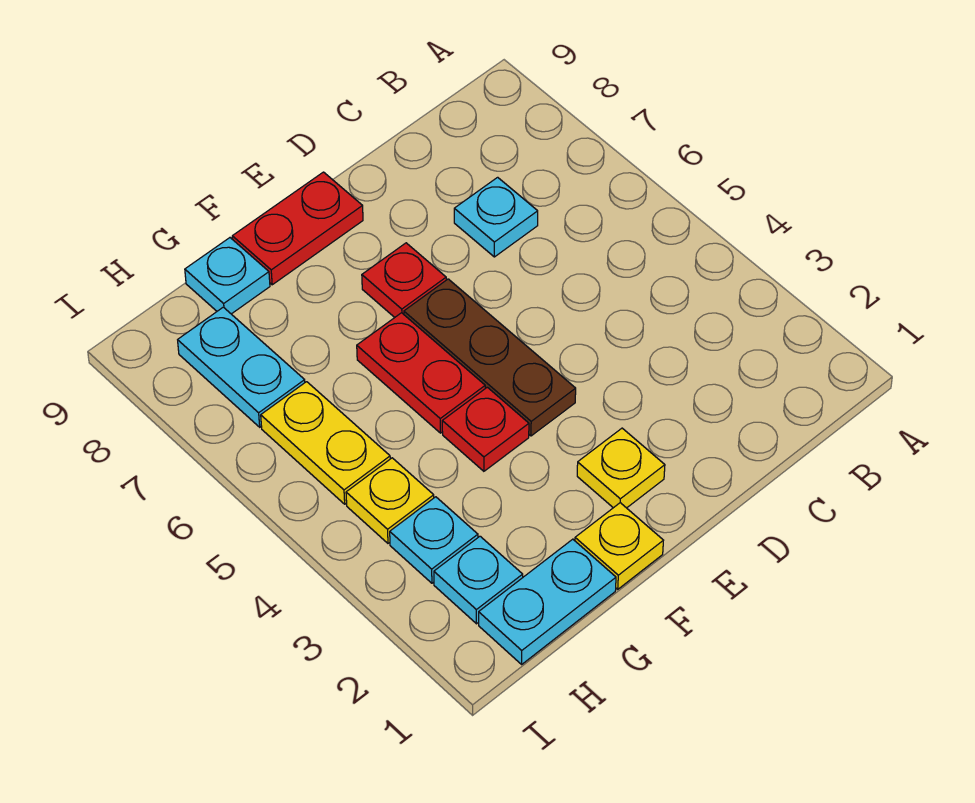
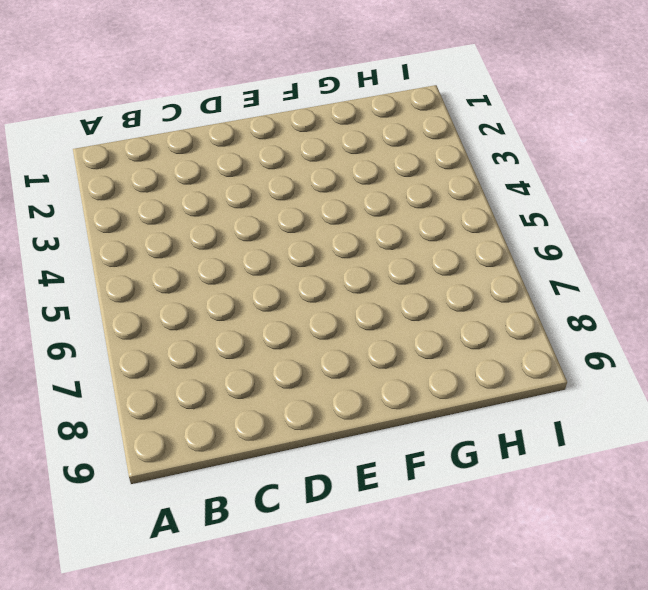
none -> cyan 1x1 plate [454,177,538,257]
none -> yellow 1x1 plate [577,428,665,508]
none -> brown 1x3 plate [404,279,576,436]

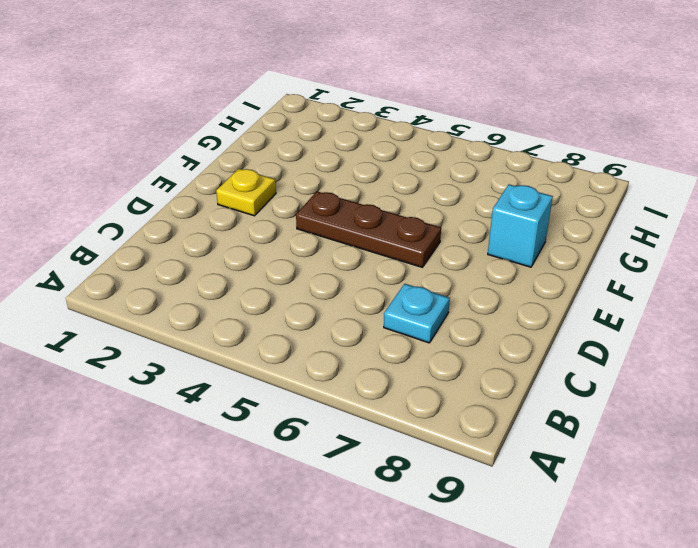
cyan 1x1 brick [488,184,553,267] -> none
none -> red 1x1 plate [362,243,446,317]
none -> red 1x2 plate [232,172,363,285]
none -> yellow 1x1 plate [575,503,663,589]

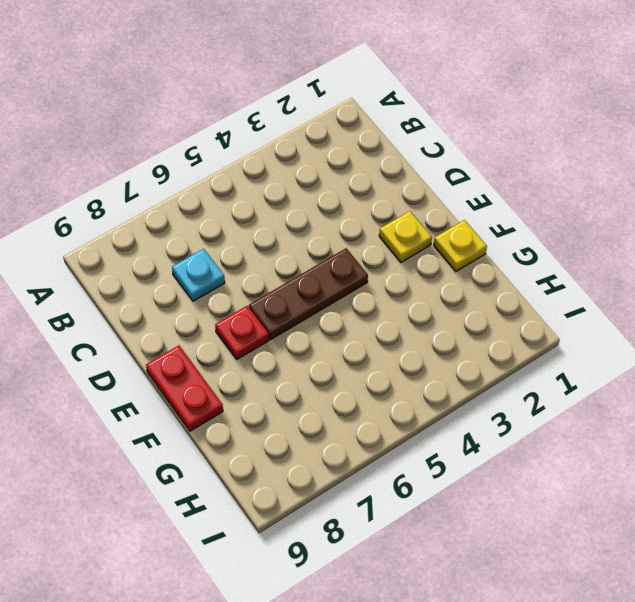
none -> red 1x1 plate [442,387,529,471]
none -> red 1x2 plate [357,313,485,433]
none -> cyan 1x2 plate [479,539,616,664]

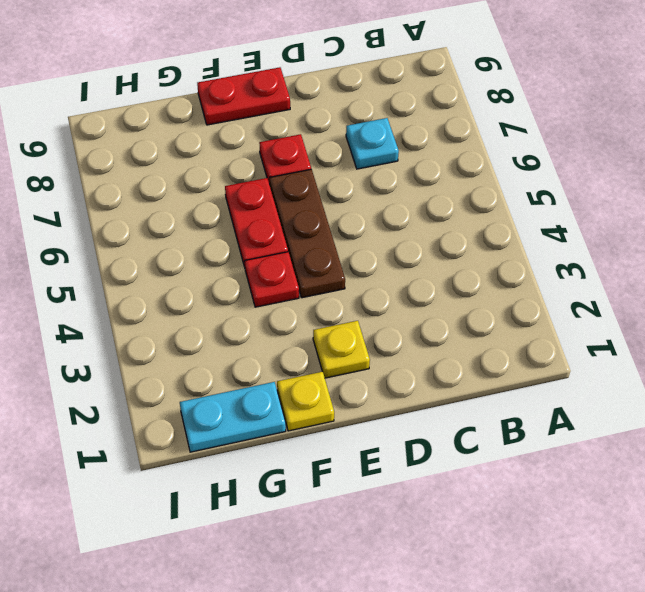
none -> cyan 1x1 plate [185,238,270,314]
none -> cyan 1x1 plate [434,536,523,624]
none -> cyan 1x1 plate [390,497,478,583]

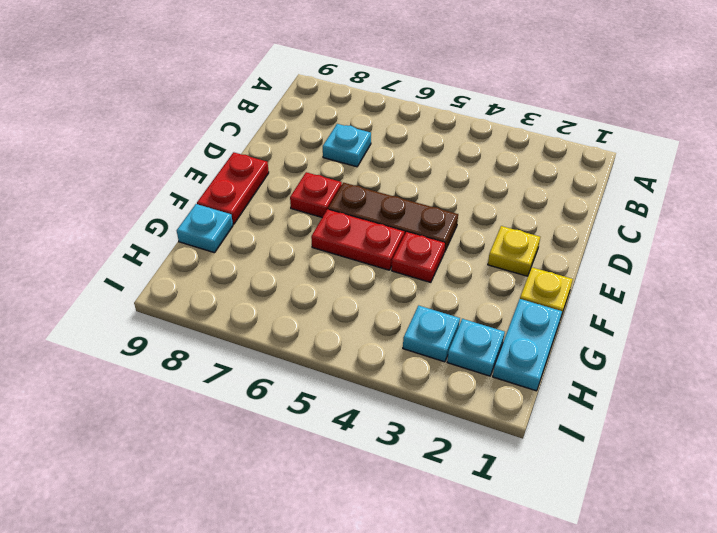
none -> yellow 1x1 plate [346,458,434,543]
none -> yellow 1x2 plate [261,382,390,504]
none -> cyan 1x2 plate [178,307,305,427]

